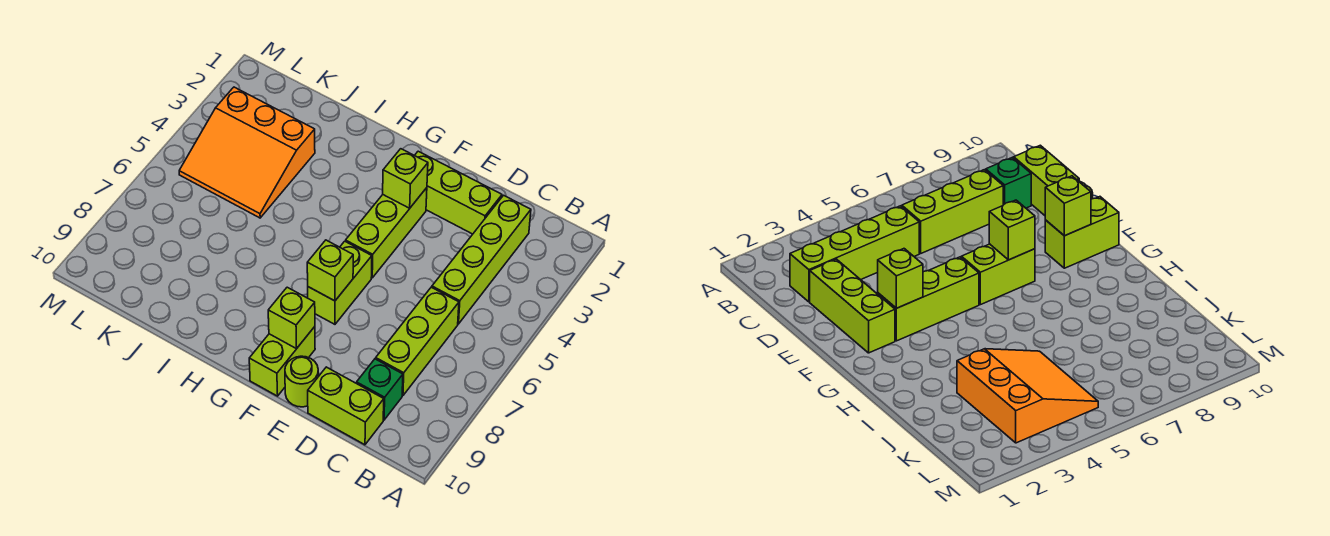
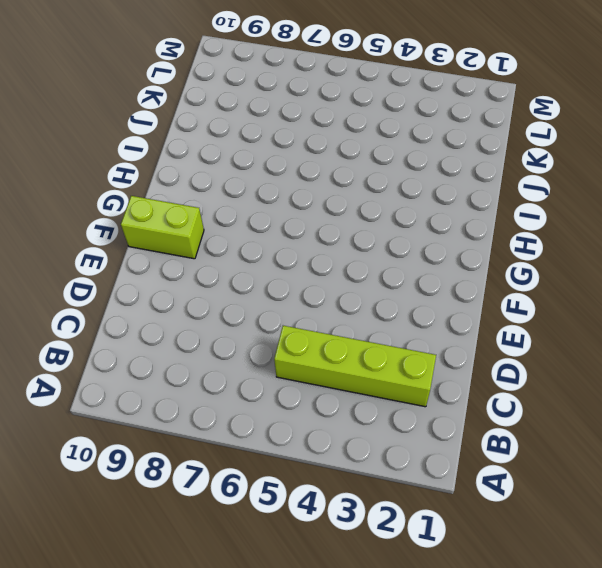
none -> lime 1x3 brick [376,287,459,396]
none -> green 1x1 brick [357,359,403,420]
none -> lime 1x2 brick [308,367,384,445]

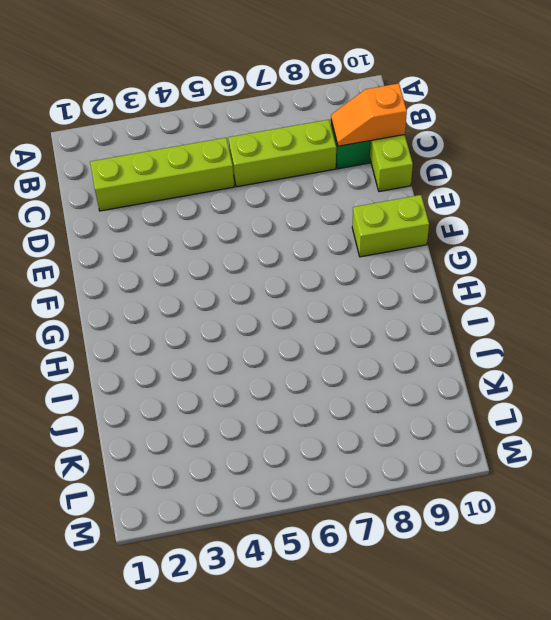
orange 1x2 slope [331,83,407,146] -> none
none -> lime 1x3 brick [415,151,502,234]
none -> lime 1x1 round brick [285,356,318,407]
none -> lime 1x3 brick [346,188,427,278]

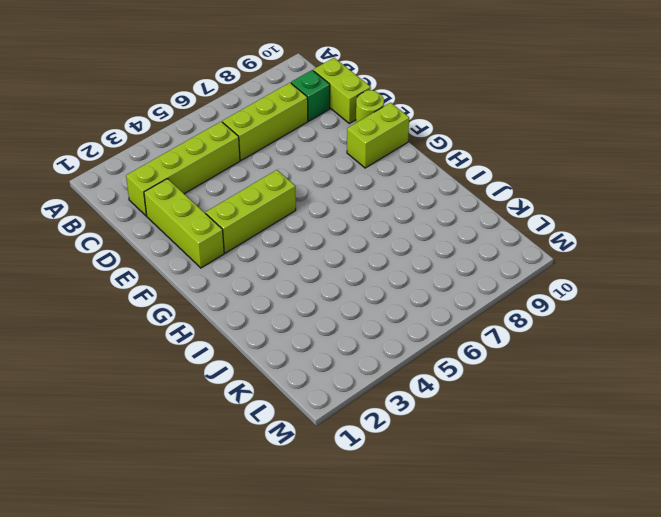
none -> lime 1x2 brick [308,241,372,324]
none -> orange 3x3 slope [179,87,315,218]
none -> lime 1x1 brick [383,149,428,208]

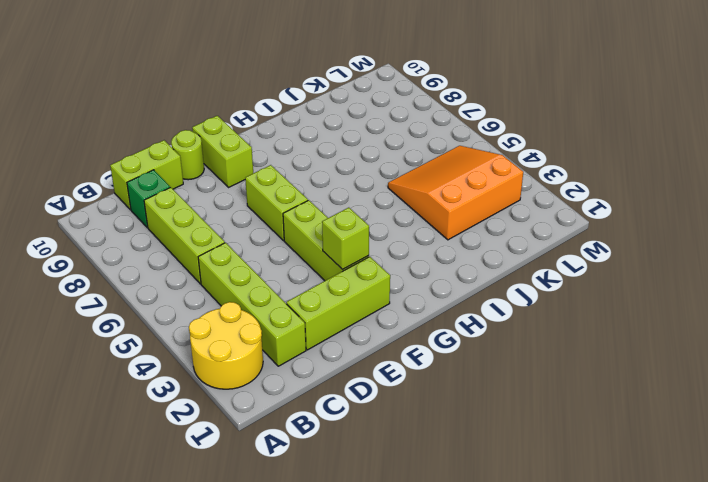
yellow 2x2 round brick [189,302,263,389] -> none
none -> lime 1x1 brick [307,240,353,301]
none -> lime 1x1 brick [268,287,315,349]

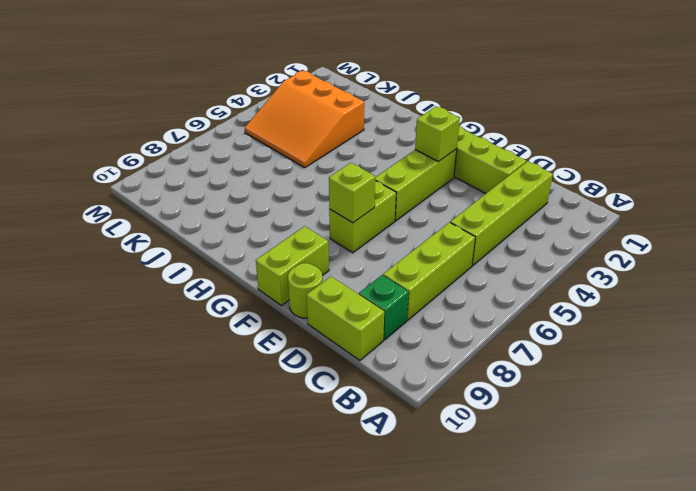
none -> lime 1x1 brick [268,287,315,349]

